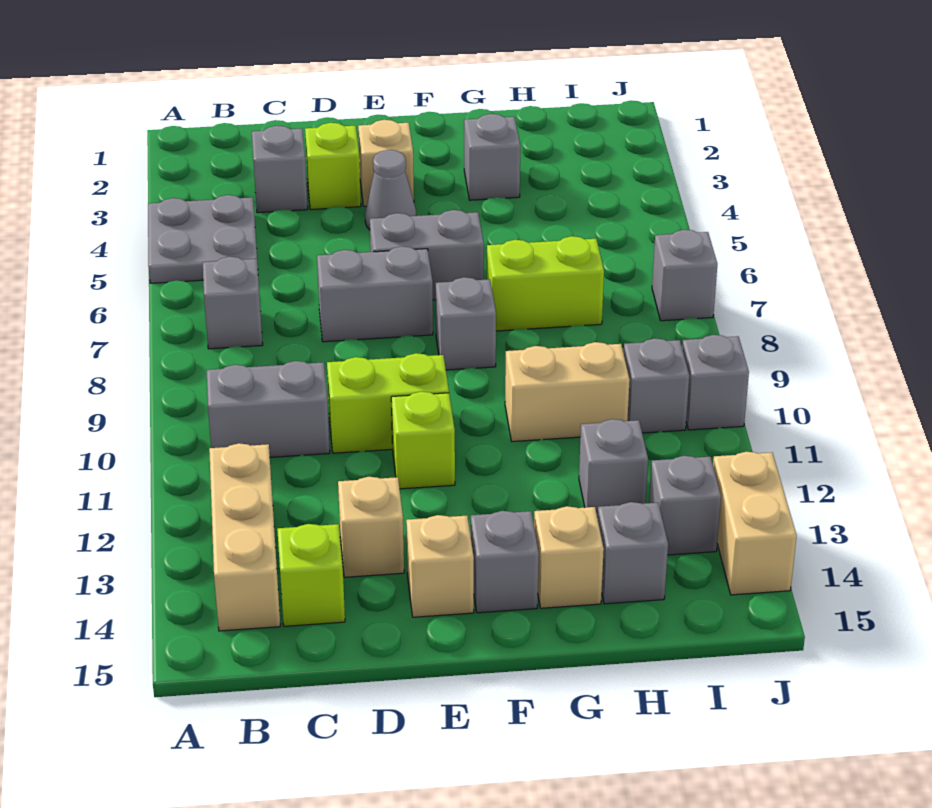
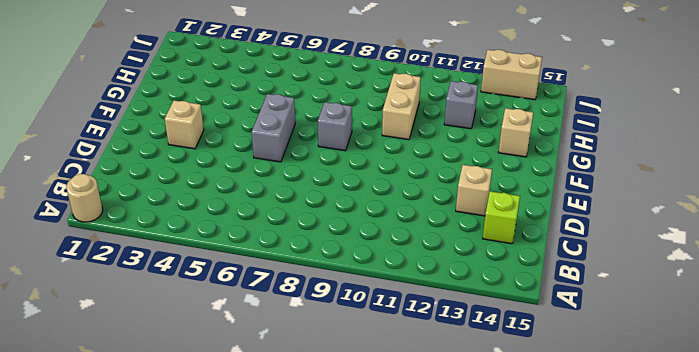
tan 1x1 round brick [66,174,103,222] -> none
none -> grey 2x2 plate [148,195,257,283]
none -> grey 1x1 brick [203,257,263,349]
none -> grey 1x2 brick [207,361,330,457]

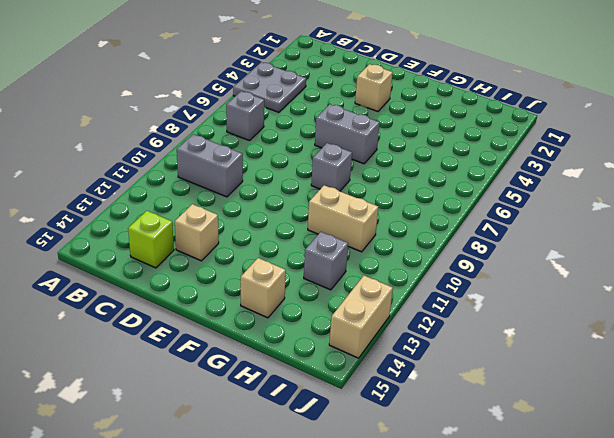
none -> tan 1x3 brick [209,443,280,631]
none -> grey 1x1 brick [252,126,308,213]
none -> lime 1x1 brick [305,123,361,209]

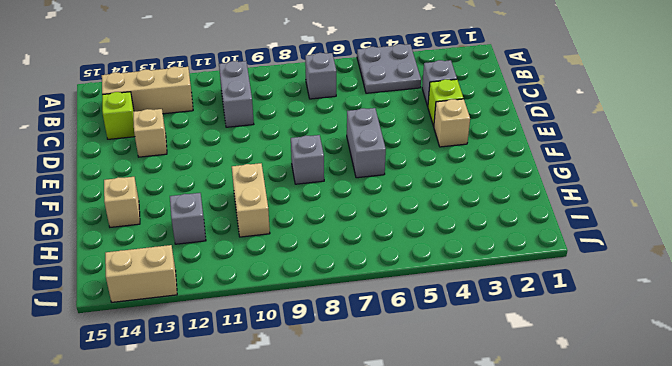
none -> grey 1x2 brick [317,246,433,342]
none -> lime 1x2 brick [327,353,449,453]
none -> grey 1x1 cone [365,150,416,230]

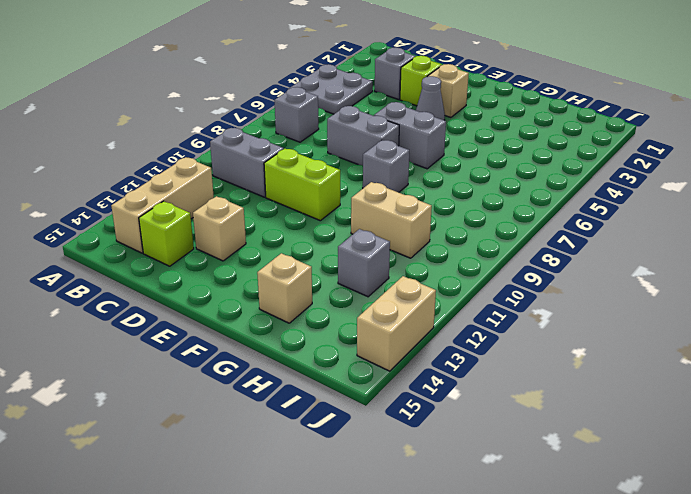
none -> lime 1x1 brick [391,392,455,489]
none -> tan 1x1 brick [406,515,474,617]
none -> grey 1x1 brick [470,511,539,613]

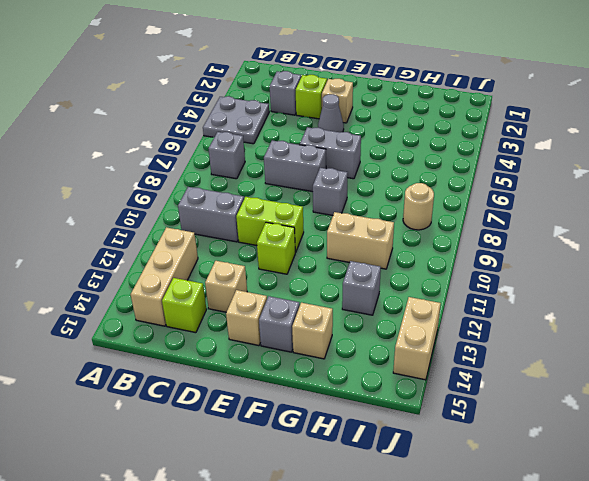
tan 1x1 round brick [403,183,434,230] -> none
none -> grey 1x1 brick [464,114,520,200]
none -> lime 1x2 brick [487,236,604,331]
none -> grey 1x1 brick [598,502,668,604]

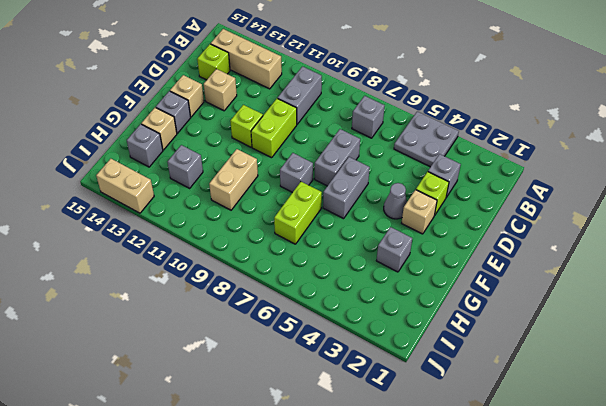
none -> grey 1x1 brick [624,338,689,433]
none -> grey 1x1 brick [649,456,721,555]
none -> grey 1x1 brick [652,230,717,321]

